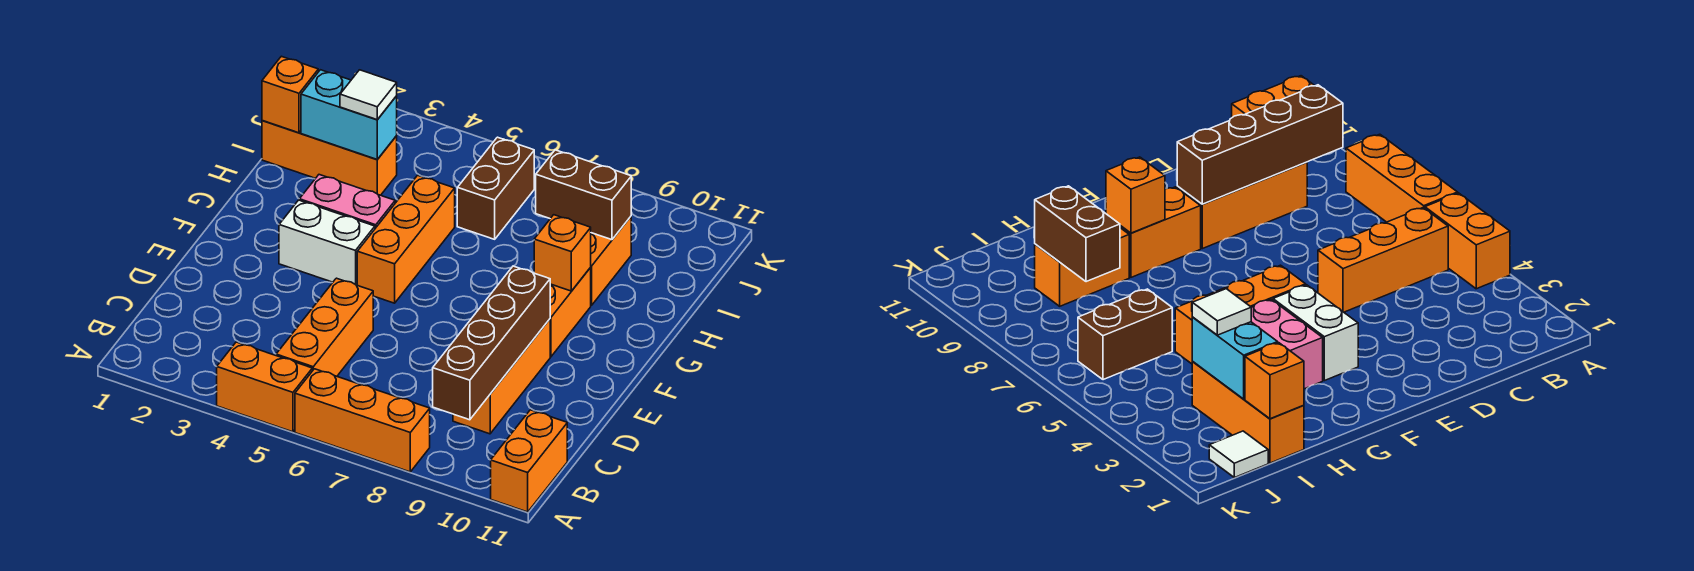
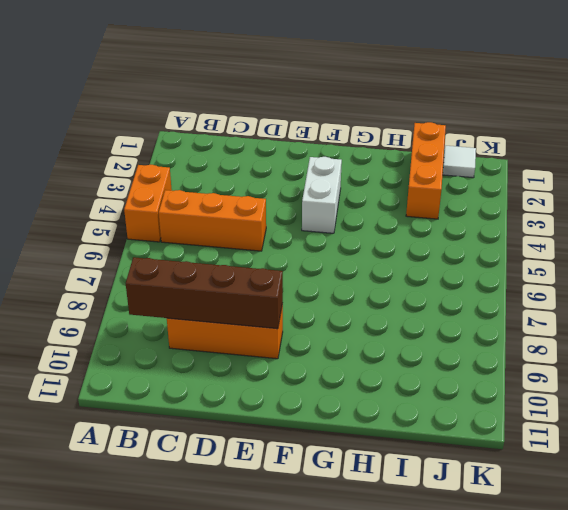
none -> orange 1x3 brick [295,369,430,472]
none -> orange 1x2 brick [491,410,567,512]
none -> orange 1x3 brick [357,175,455,303]

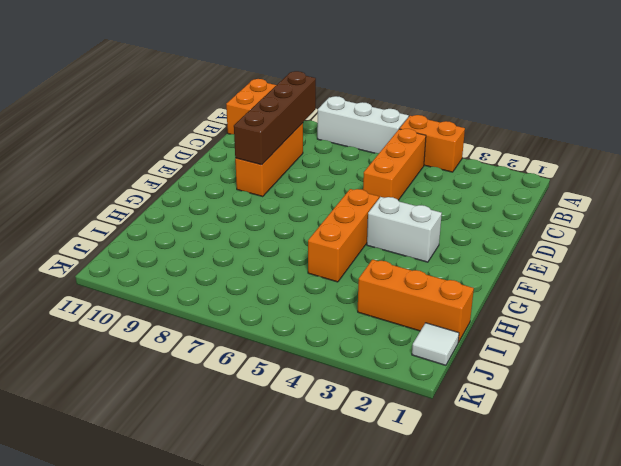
white 1x3 brick [317,96,409,153] -> orange 1x3 brick [295,369,430,472]
none -> orange 1x2 brick [550,268,591,357]
none -> pink 1x2 brick [299,175,395,228]
none -> orange 1x2 brick [590,217,631,305]

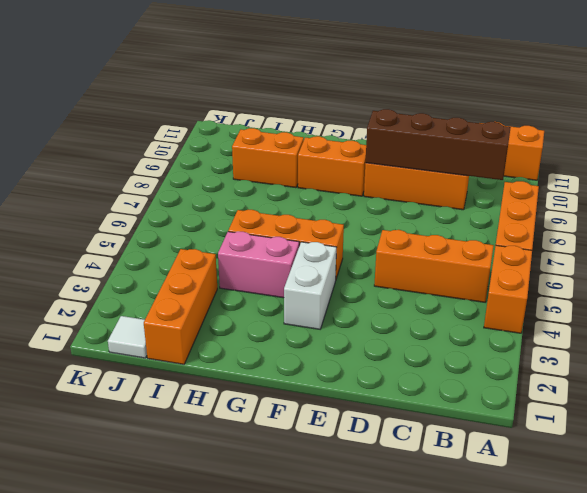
pink 1x2 brick [218,232,299,298] -> pink 1x2 brick turned to [299,175,395,228]
none -> brown 1x2 brick [457,137,534,239]
none -> orange 1x1 brick [534,215,591,291]
none -> orange 1x1 brick [262,56,318,133]

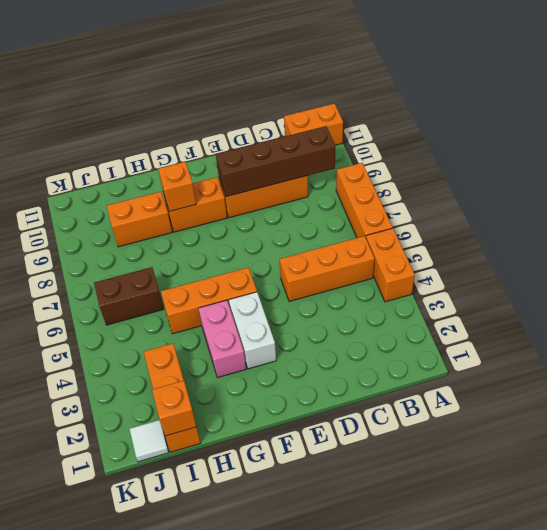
none -> cyan 1x2 brick [301,70,397,159]
none -> brown 1x2 brick [536,150,631,240]
none -> white 1x1 tile [340,70,397,120]

